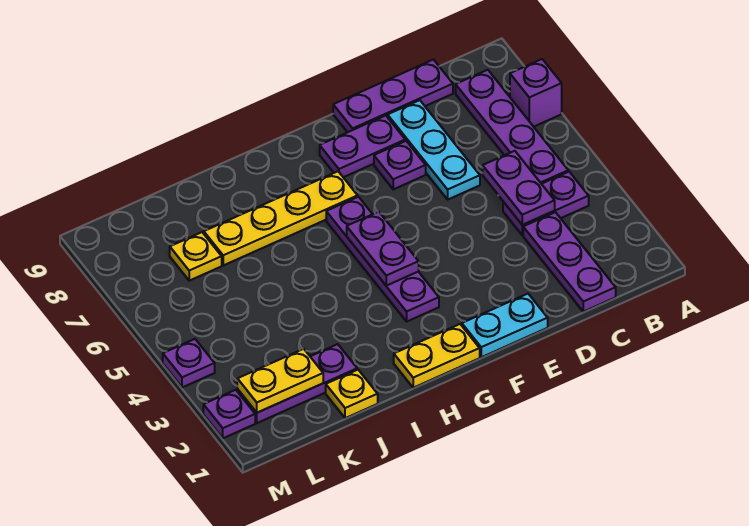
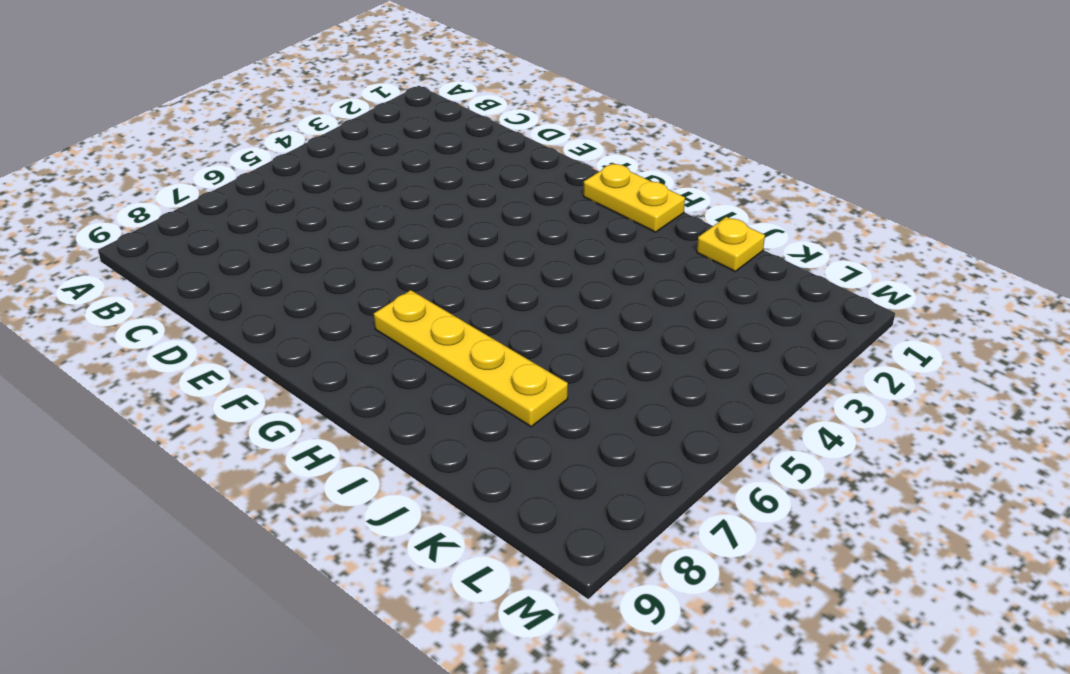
none -> purple 1x1 brick [510,59,562,127]
none -> purple 1x2 plate [503,172,589,235]
none -> purple 1x4 plate [456,70,568,184]

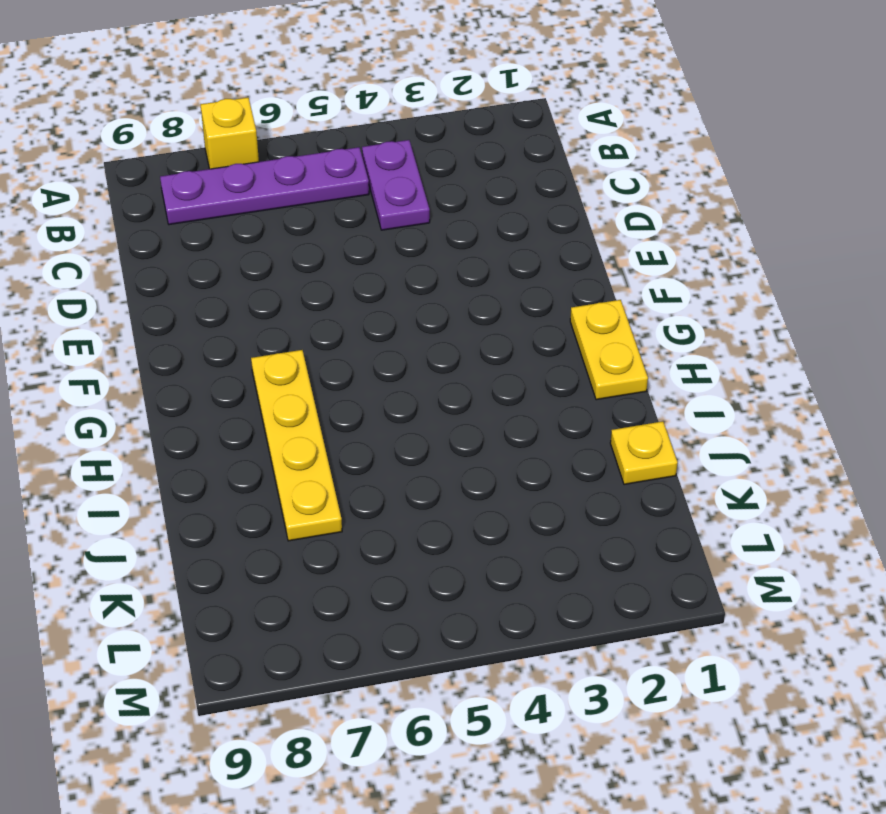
yellow 1x1 brick [201,98,259,169] -> purple 1x1 brick [510,59,562,127]
none -> purple 1x3 plate [523,212,616,312]
none -> purple 1x3 plate [333,60,453,132]
none -> cyan 1x3 plate [388,100,480,199]

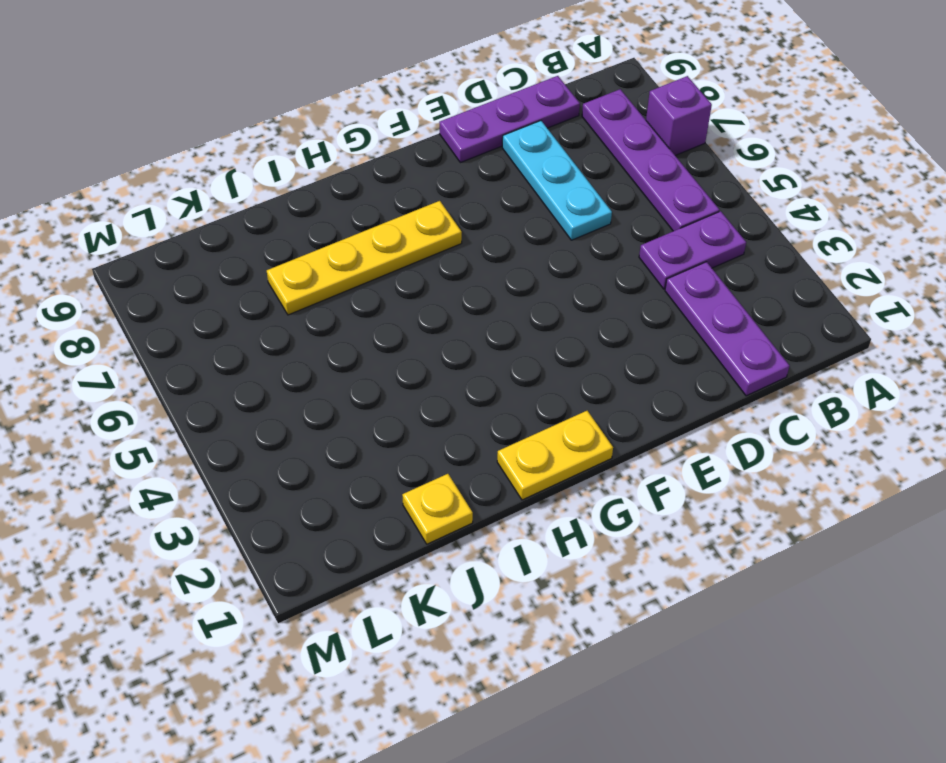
none -> cyan 1x2 plate [462,294,548,357]
none -> purple 1x1 plate [374,141,426,189]
none -> purple 1x2 plate [320,115,405,177]

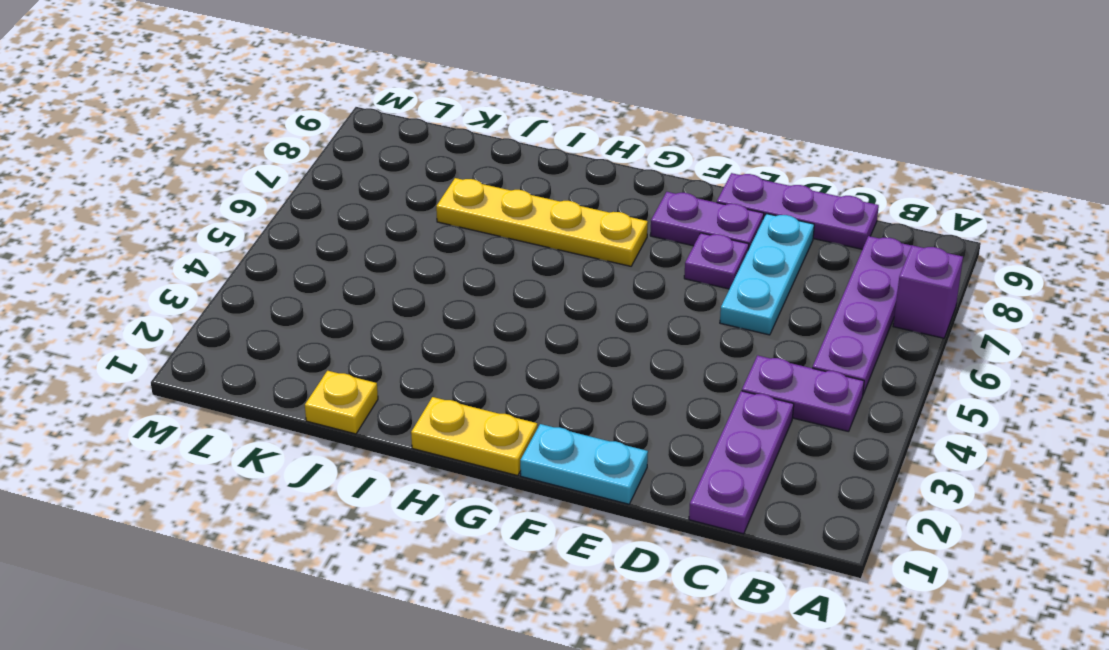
none -> purple 1x4 plate [326,197,439,321]
none -> purple 1x3 plate [237,344,357,423]
none -> yellow 1x1 plate [170,232,222,281]

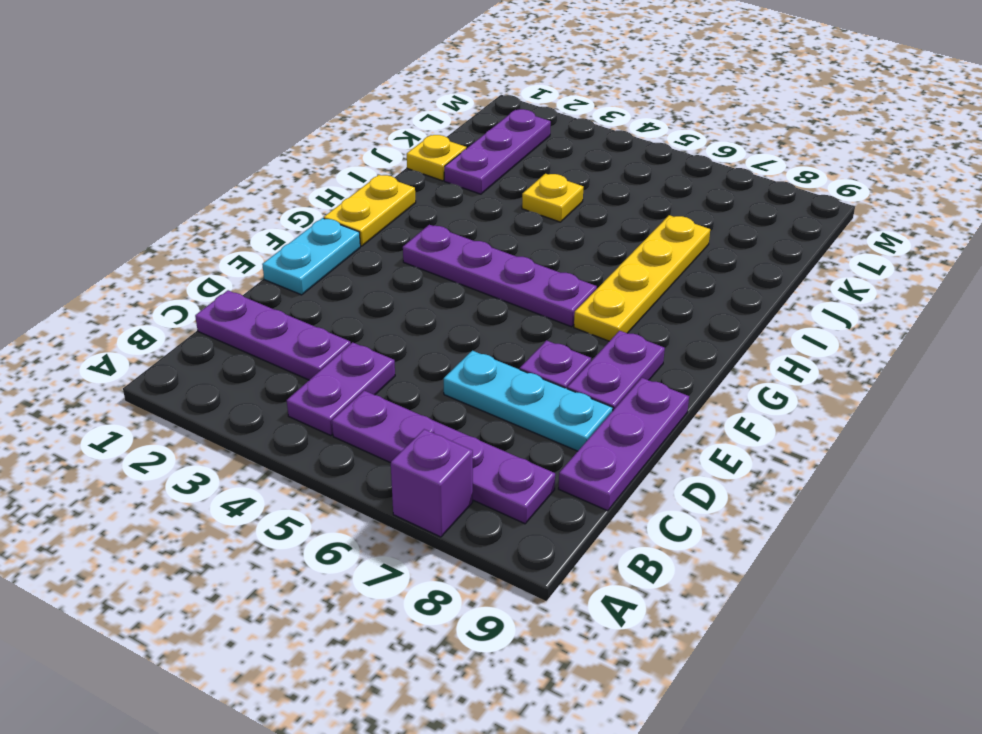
yellow 1x1 plate [522,174,583,222] -> yellow 1x1 plate moved to [170,232,222,281]
none -> purple 1x1 plate [203,390,255,438]
none -> purple 1x1 plate [163,339,215,388]
none -> purple 1x2 plate [483,151,555,225]

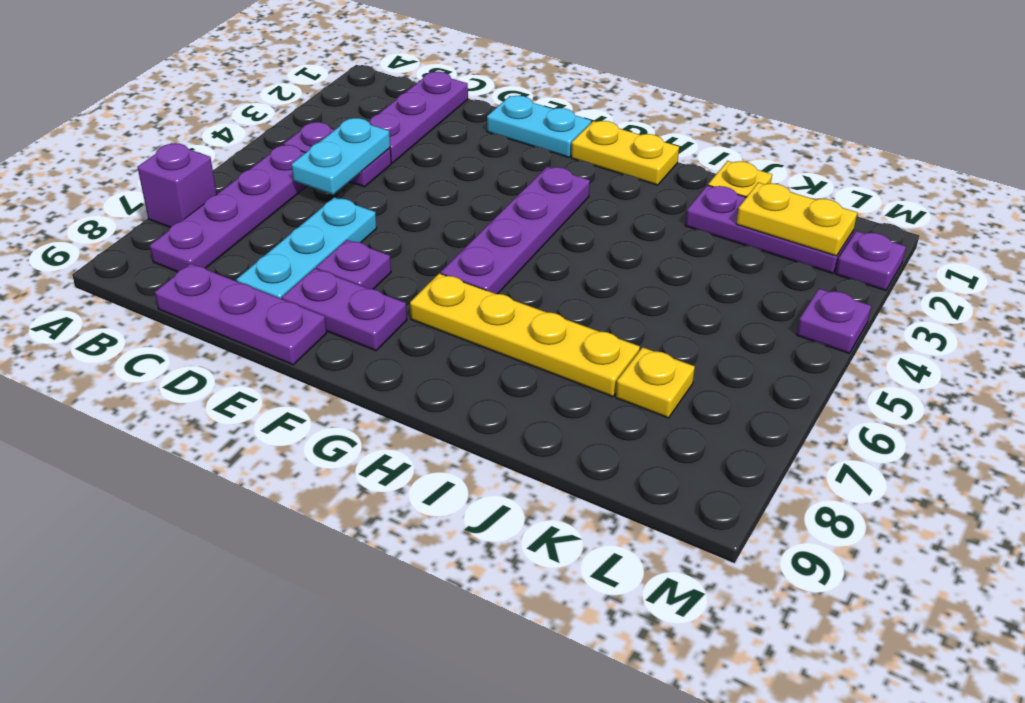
cyan 1x2 plate [291,118,390,195] -> purple 1x2 plate [483,151,555,225]
none -> purple 1x2 plate [347,212,419,286]

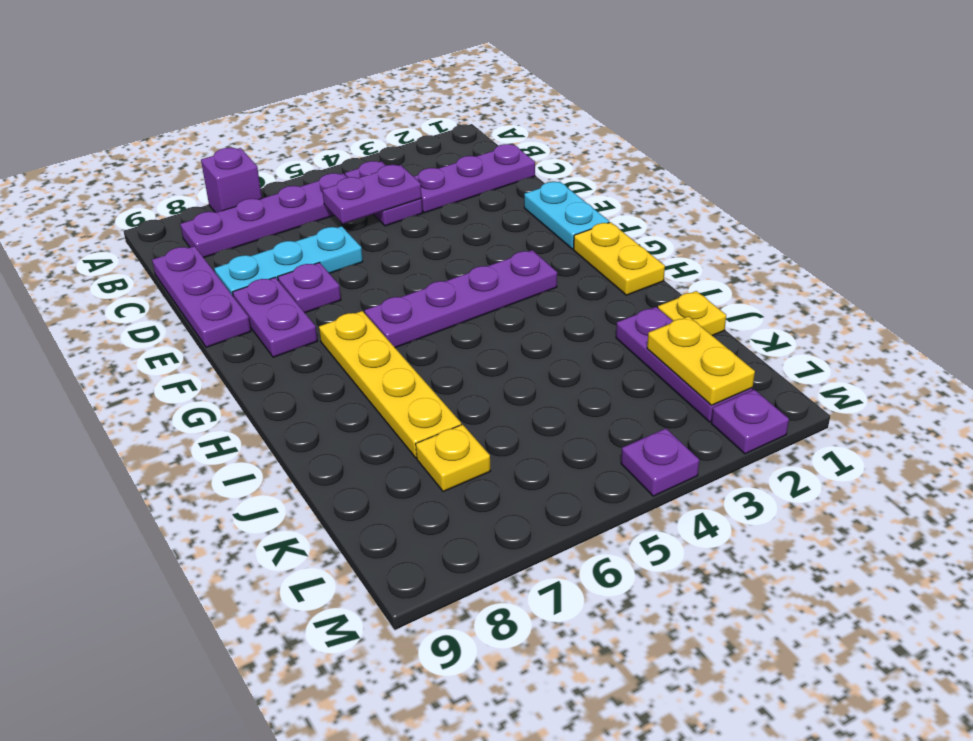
none -> purple 1x2 plate [347,212,419,286]

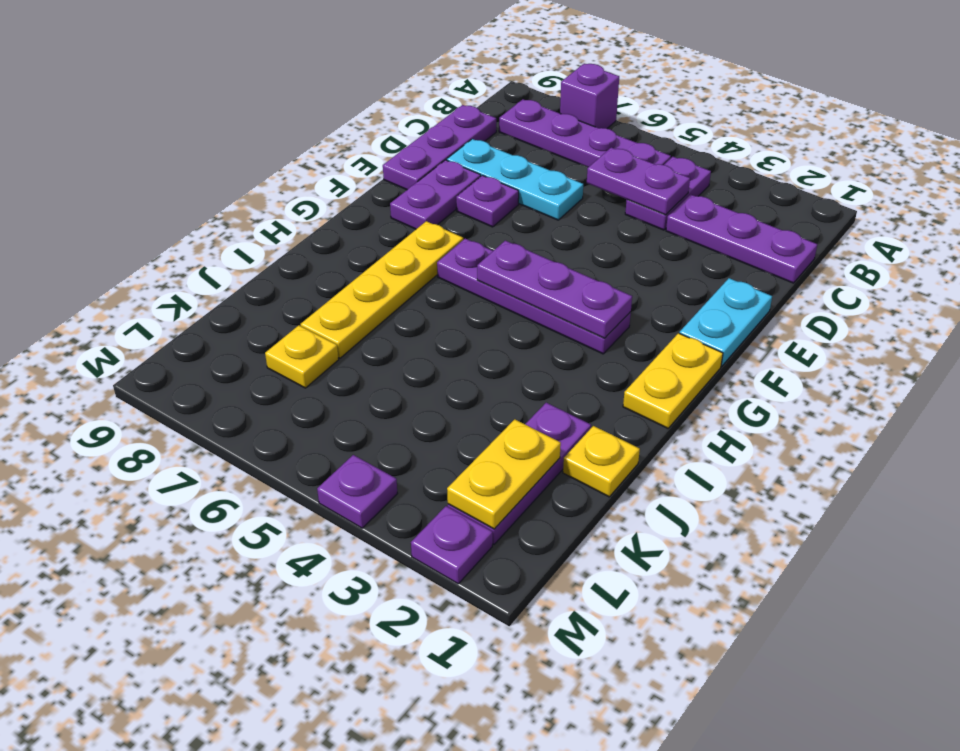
purple 1x3 plate [477,241,632,338] -> purple 1x2 plate [347,212,419,286]

